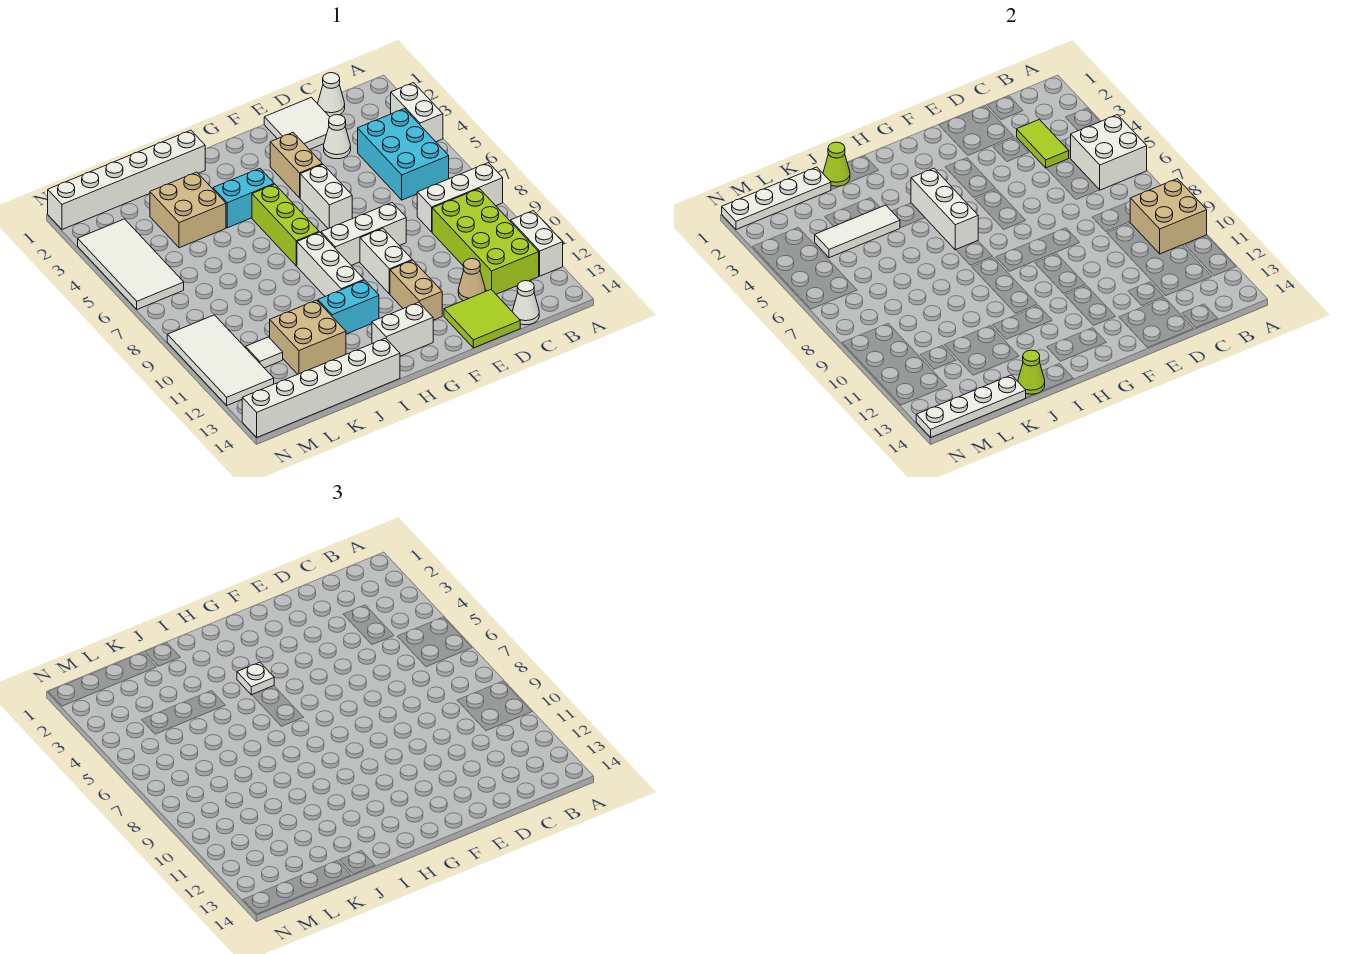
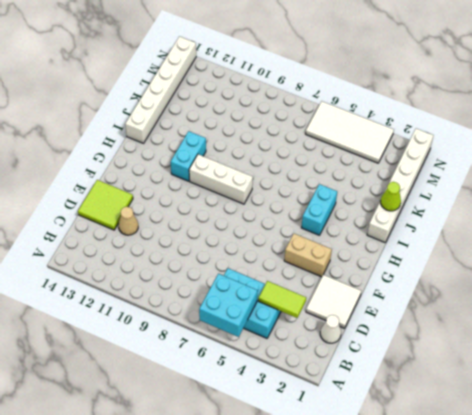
cyan 2x2 brick [199,274,257,337] -> white 2x2 brick [1071,115,1147,190]
none -> white 1x2 brick [391,83,443,142]
none -> white 1x3 brick [417,163,503,232]
none -> white 1x2 brick [511,211,563,276]
none -> lime 2x4 brick [432,189,539,294]

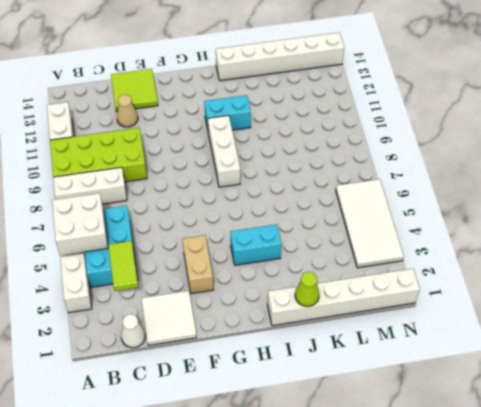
lime 2x4 brick [50,128,147,182] -> lime 2x4 brick turned to [432,189,539,294]
none -> white 1x1 cone [512,281,539,325]
none -> white 1x1 cone [324,115,351,159]
none -> white 1x3 brick [321,203,406,265]
none -> white 1x2 brick [300,164,352,229]

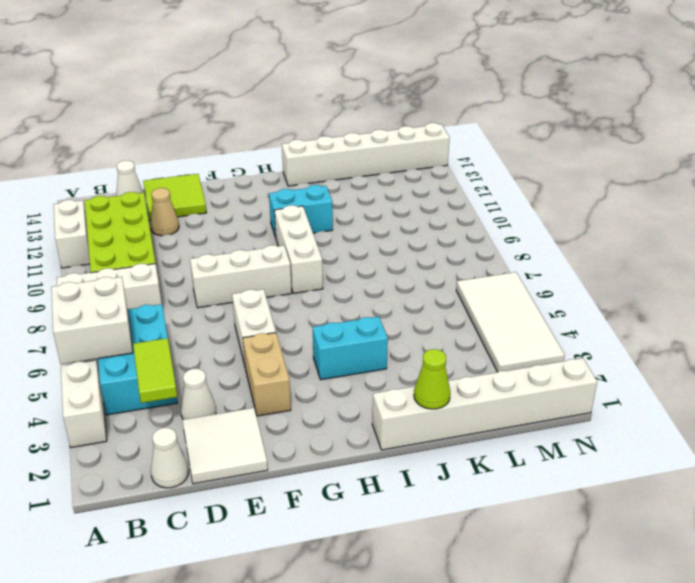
none -> white 1x2 brick [360,228,412,294]
none -> tan 1x2 brick [390,260,442,320]
none -> white 1x2 brick [372,302,433,356]
none -> lime 1x3 brick [252,184,319,266]

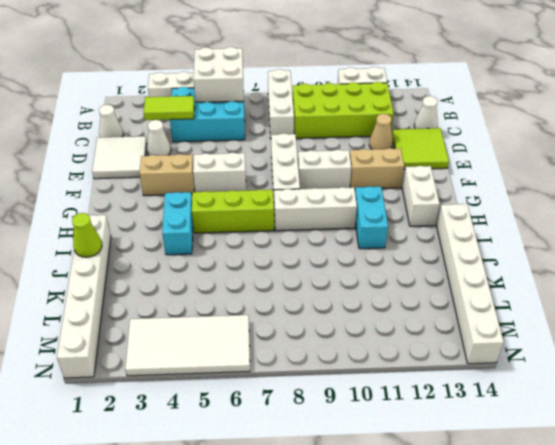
none -> tan 2x2 brick [150,172,226,248]
none -> tan 2x2 brick [270,300,346,374]
none -> white 1x1 tile [246,337,283,368]
none -> white 2x4 tile [167,315,274,405]

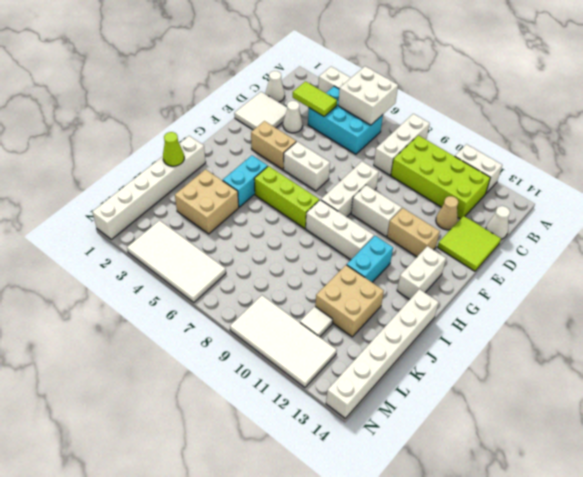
none -> tan 2x2 brick [1130,179,1207,254]
none -> white 1x3 brick [911,168,978,250]
none -> white 1x3 tile [815,205,900,258]
none -> lime 1x1 cone [1018,350,1045,394]

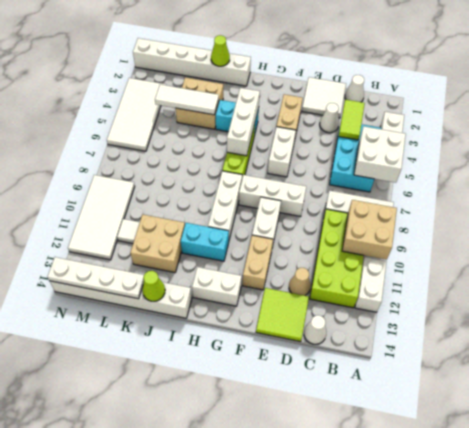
none -> white 1x4 plate [722,167,831,230]
none -> white 1x1 plate [237,662,274,695]

